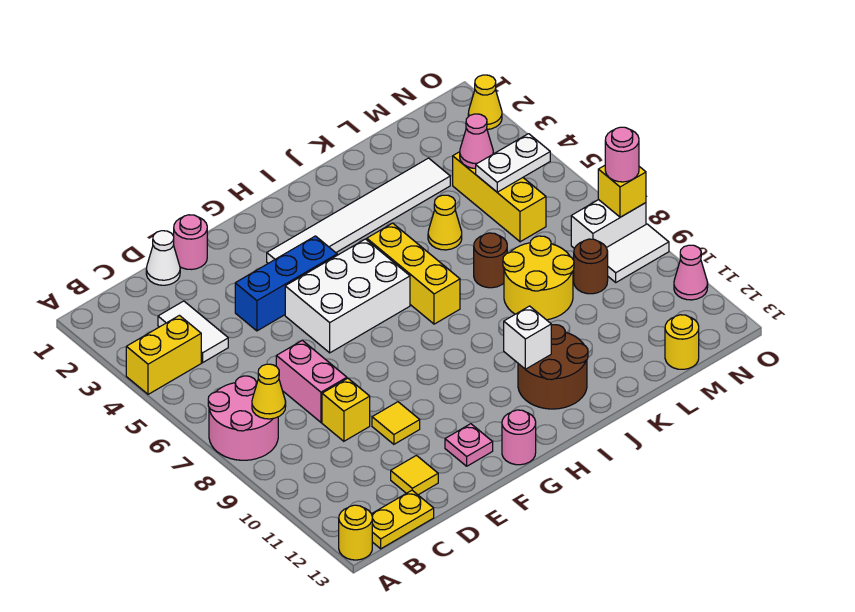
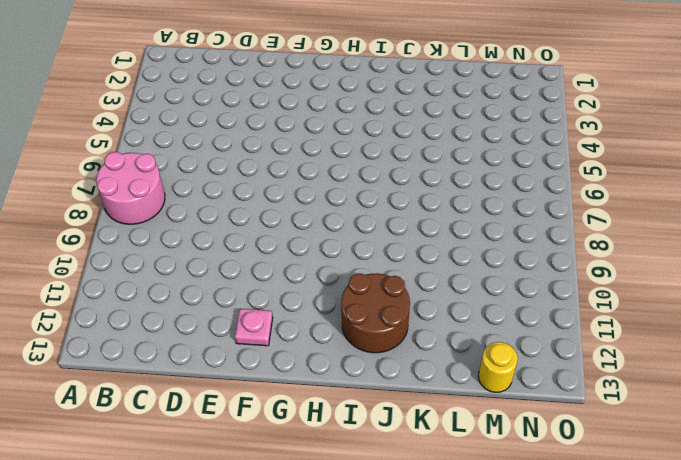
none -> yellow 1x2 brick [126,315,201,394]
none -> yellow 1x1 round brick [339,505,372,560]
none -> yellow 1x2 plate [372,490,434,549]
none -> white 1x2 tile [158,301,228,363]

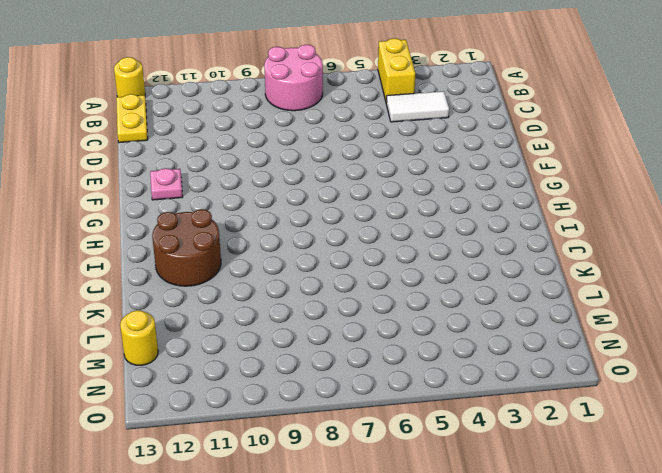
none -> white 1x1 cone [146,231,180,285]
none -> pink 1x2 brick [276,340,347,422]
none -> yellow 1x1 brick [322,378,370,441]
none -> yellow 1x1 tile [391,455,438,495]

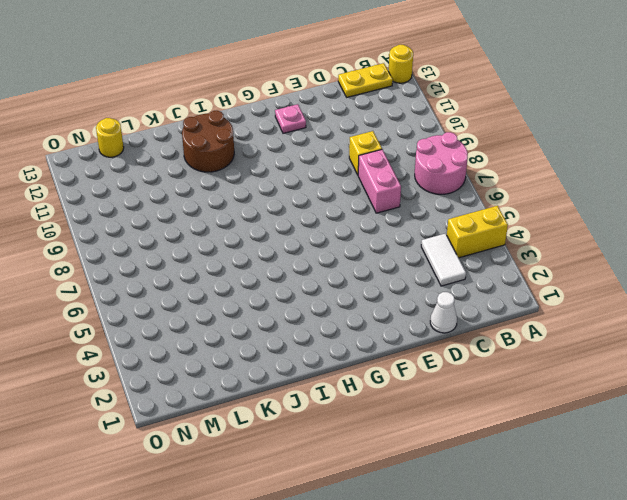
none -> yellow 1x1 tile [391,455,438,495]
none -> pink 1x1 round brick [174,215,207,269]
none -> blue 1x3 brick [235,236,337,331]
none -> yellow 1x1 tile [372,402,420,444]

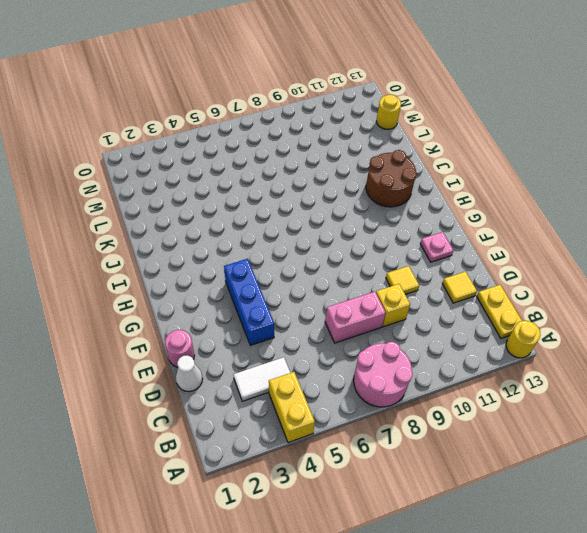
none -> white 2x3 brick [285,239,410,353]
none -> white 1x6 tile [267,158,450,263]
none -> pink 1x1 round brick [502,410,536,465]
none -> yellow 1x3 brick [367,223,460,324]

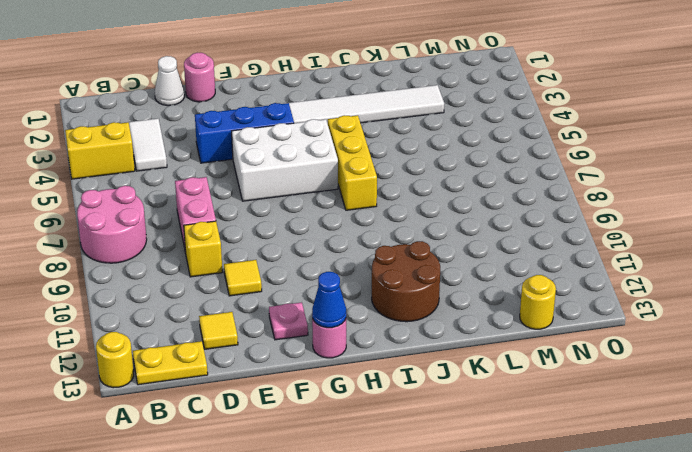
blue 1x1 cone [312,272,346,328] -> none
none -> yellow 1x1 cone [428,195,462,250]
none -> brown 1x1 round brick [474,233,507,288]
none -> yellow 2x2 round brick [503,236,574,320]
none -> yellow 1x3 brick [453,152,546,242]

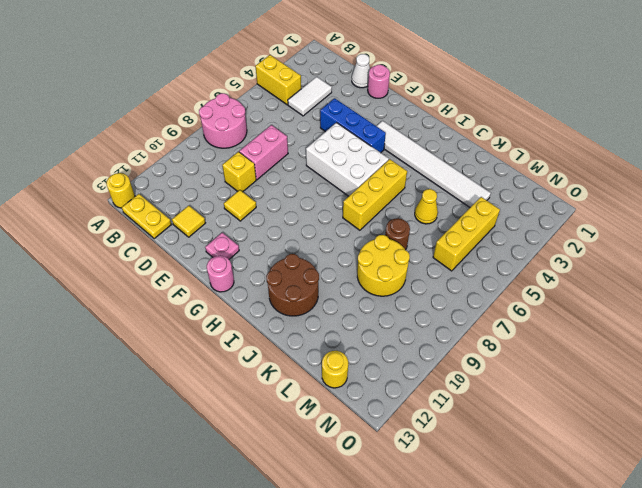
none -> brown 1x1 round brick [574,239,608,294]
none -> white 1x2 brick [571,200,646,248]
none -> white 1x2 tile [607,224,669,282]
none -> yellow 1x1 cone [468,75,502,129]

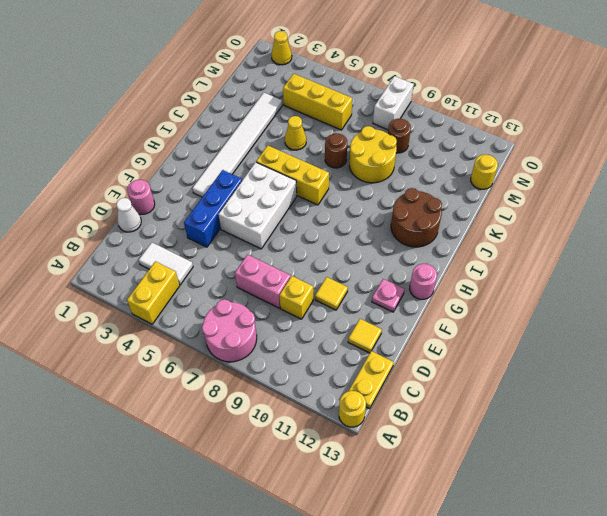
none -> white 1x2 tile [607,224,669,282]
none -> pink 1x1 cone [674,245,708,300]
none -> yellow 1x1 cone [252,364,286,419]
none -> white 1x1 brick [504,306,551,369]

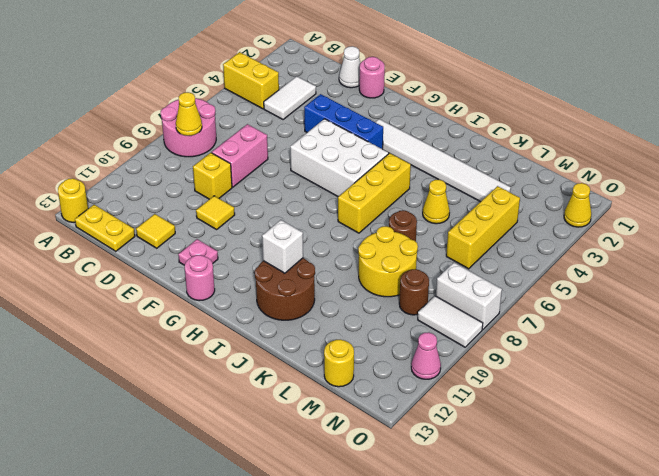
none -> pink 1x1 cone [460,114,493,169]
none -> white 1x2 plate [476,134,550,192]
none -> yellow 1x1 brick [598,166,646,217]
none -> pink 1x1 round brick [605,127,639,182]

